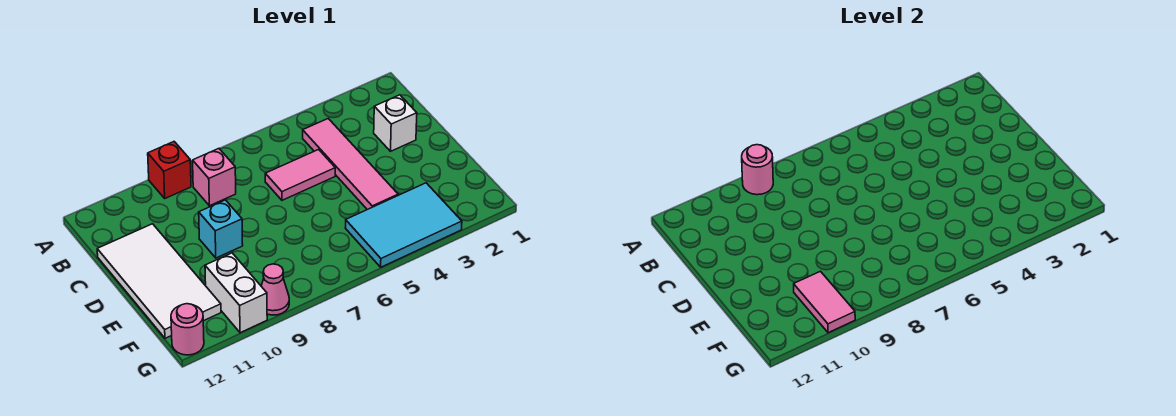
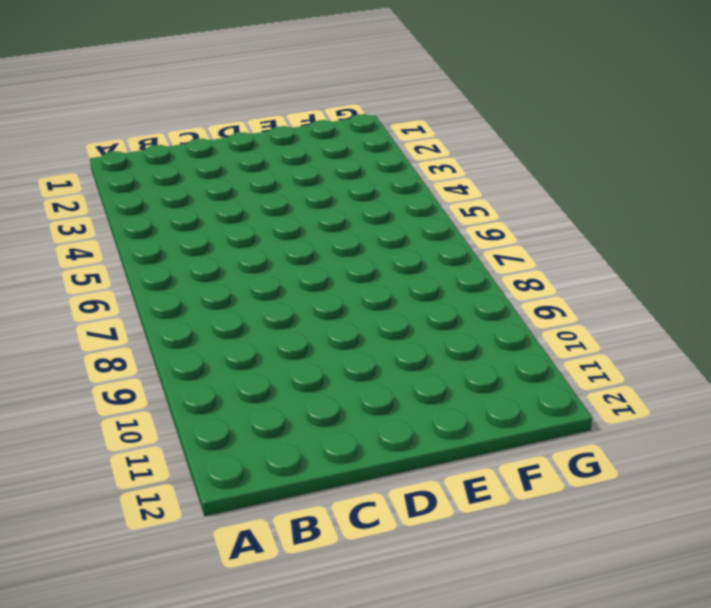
none -> red 1x1 brick [148,142,191,198]
none -> pink 1x4 tile [303,119,398,210]
none -> pink 1x1 brick [193,149,236,206]

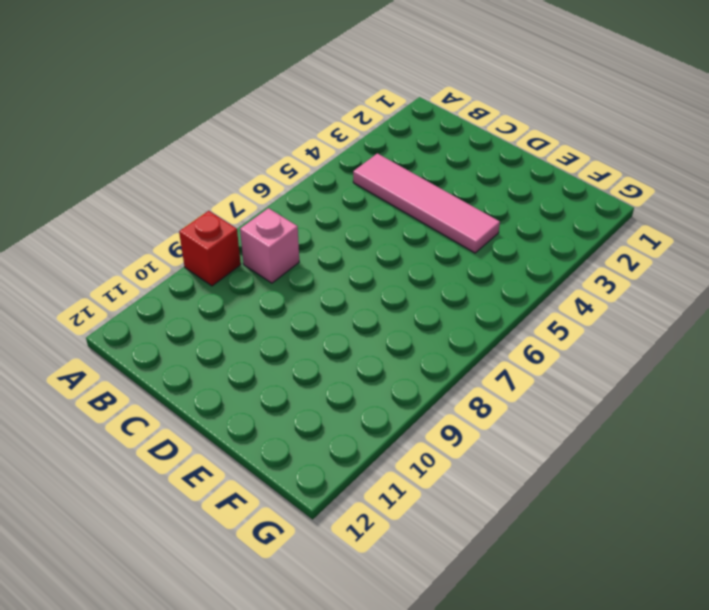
none -> white 1x1 brick [374,95,417,151]
none -> pink 1x2 tile [265,149,335,200]
none -> white 2x4 tile [97,224,221,338]

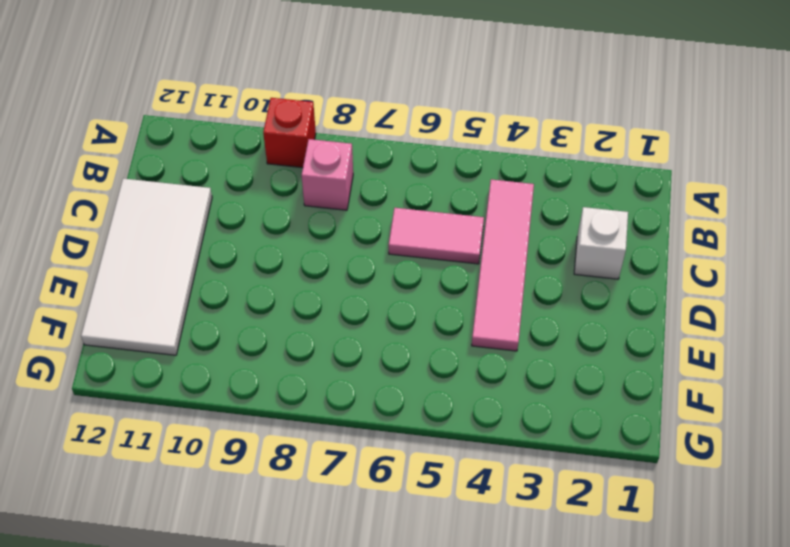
none -> cyan 1x1 brick [199,200,243,258]
none -> cyan 2x3 tile [346,183,462,267]
none -> white 1x2 brick [205,253,267,333]

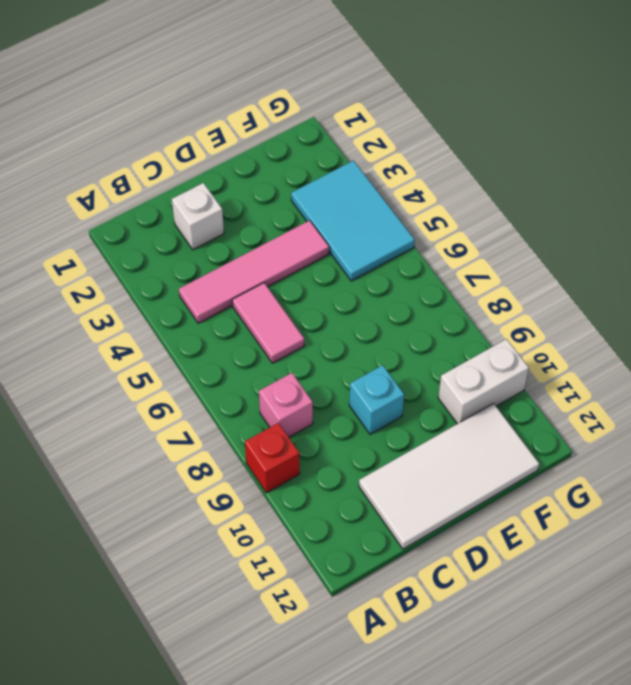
none -> pink 1x1 cone [261,264,289,315]
none -> pink 1x1 round brick [171,304,204,355]
none -> pink 1x1 round brick [742,145,773,195]

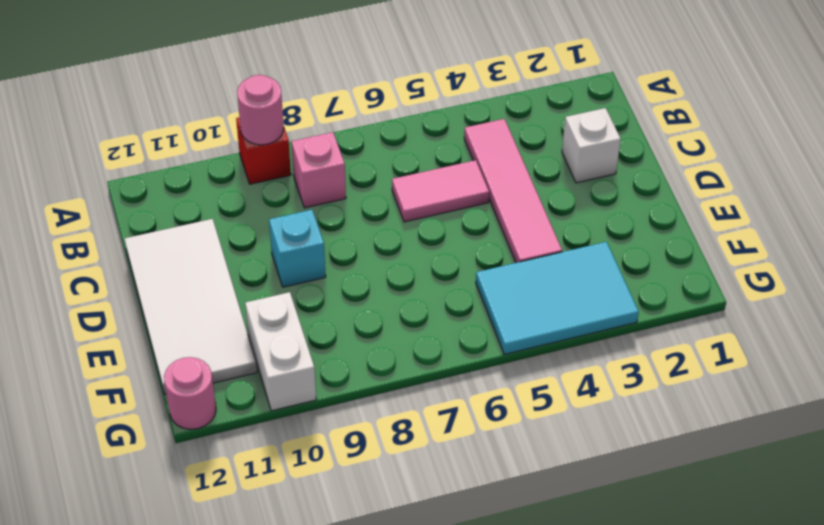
none -> pink 1x1 cone [261,264,289,315]
none -> pink 1x2 tile [794,271,855,333]

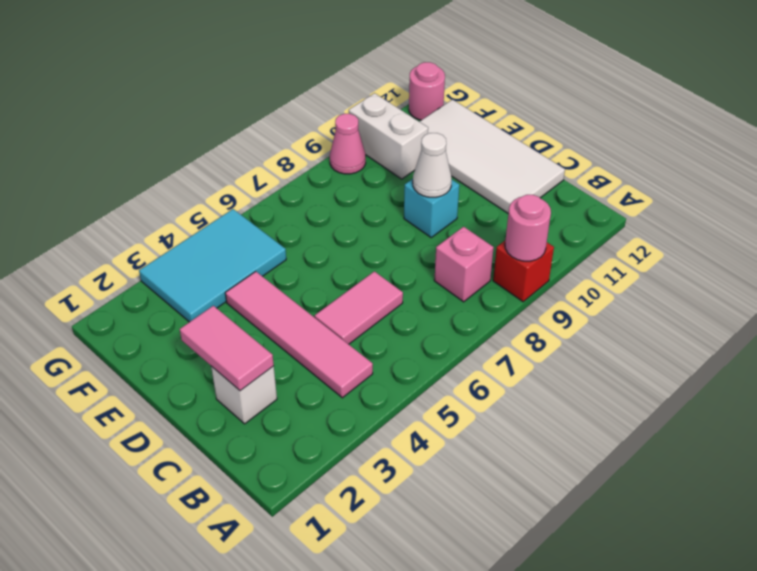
pink 1x2 tile [180,306,274,391] -> pink 1x2 tile moved to [794,271,855,333]
white 1x1 cone [413,133,452,197] -> none

